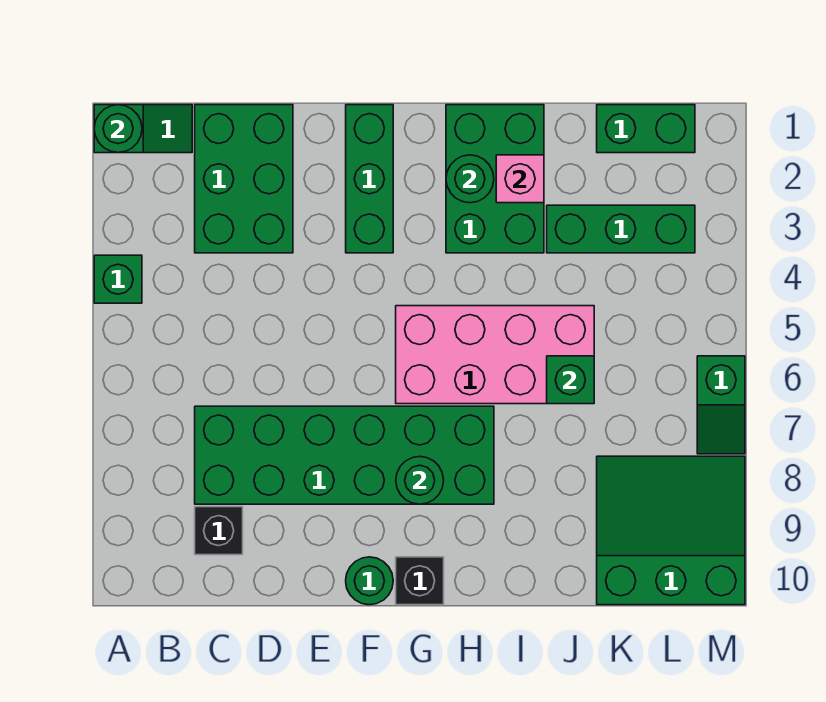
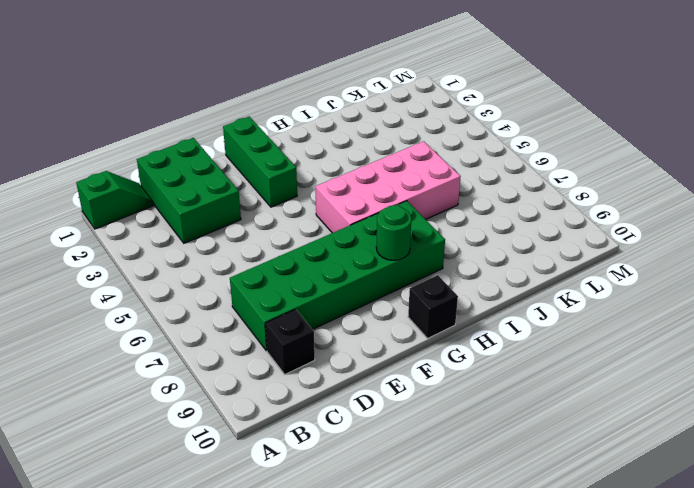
none -> green 1x1 brick [94,255,142,303]
none -> green 1x1 round brick [346,557,393,605]
none -> green 2x3 brick [446,105,544,253]

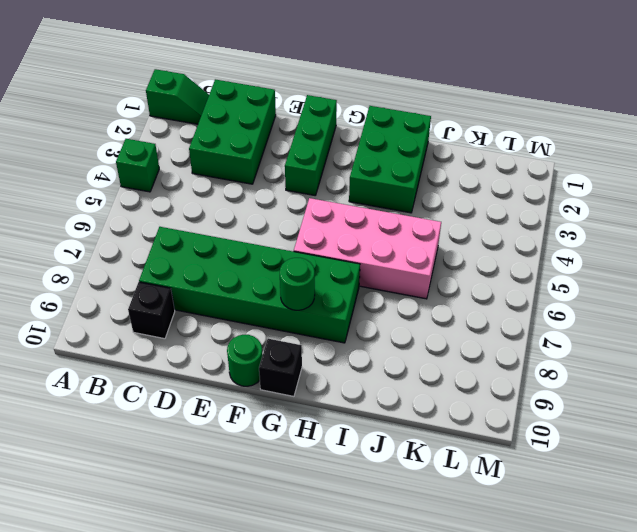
none -> green 1x3 brick [547,205,695,253]
none -> green 1x2 brick [597,105,695,153]
none -> green 3x3 slope [597,456,745,605]

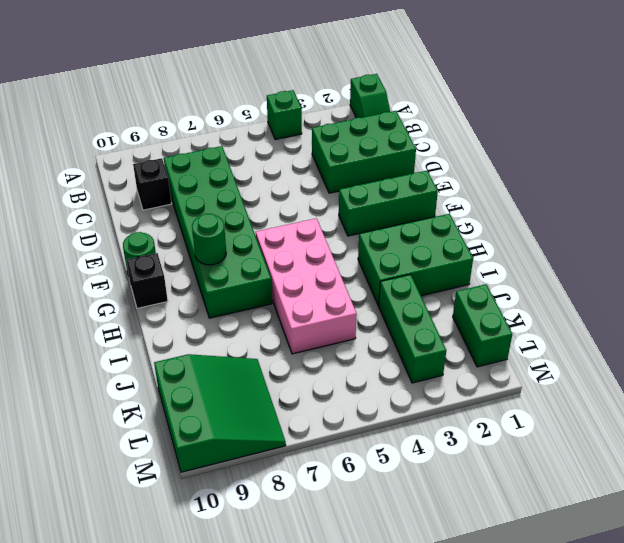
none -> green 1x2 slope [697,356,745,454]
none -> green 1x1 round brick [94,105,142,153]
none -> green 1x1 round brick [446,155,494,203]

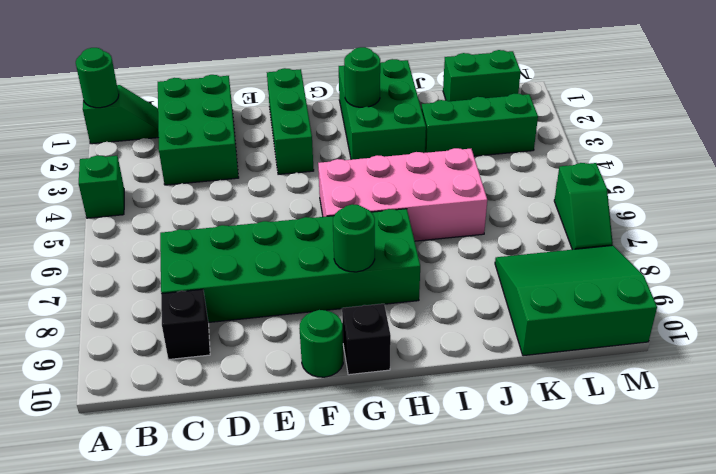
none -> pink 1x1 brick [496,155,544,203]
none -> green 1x1 brick [547,356,594,404]

